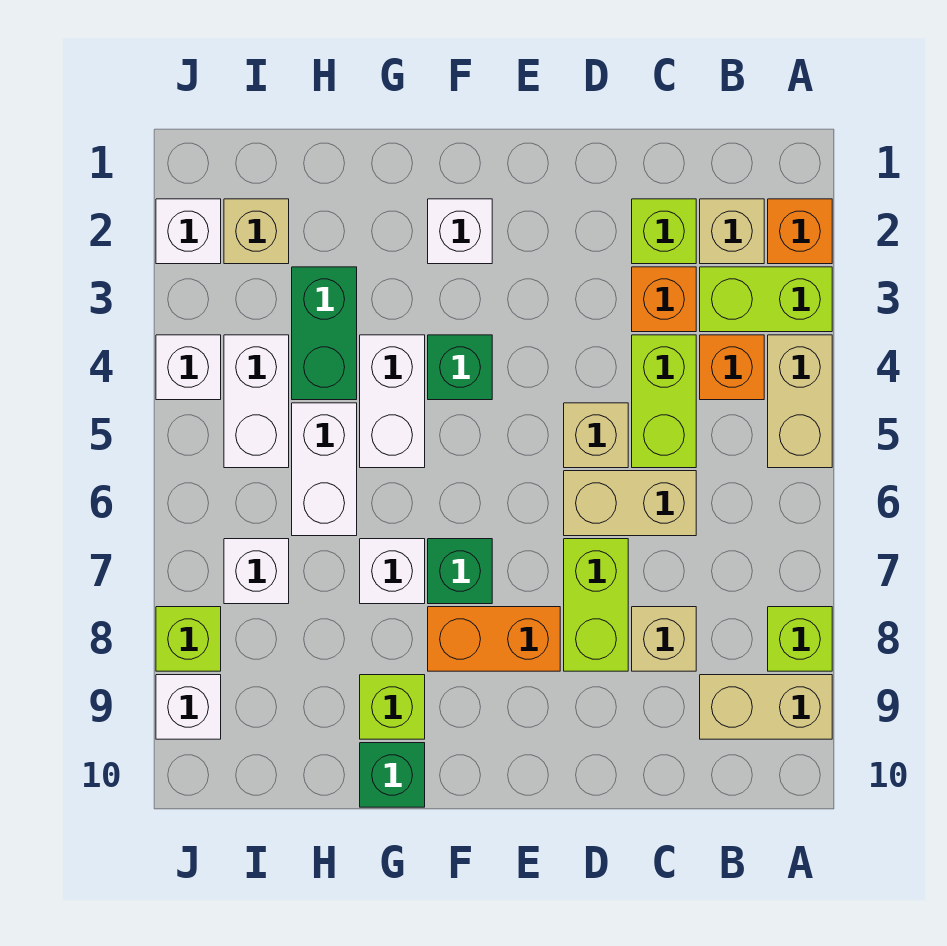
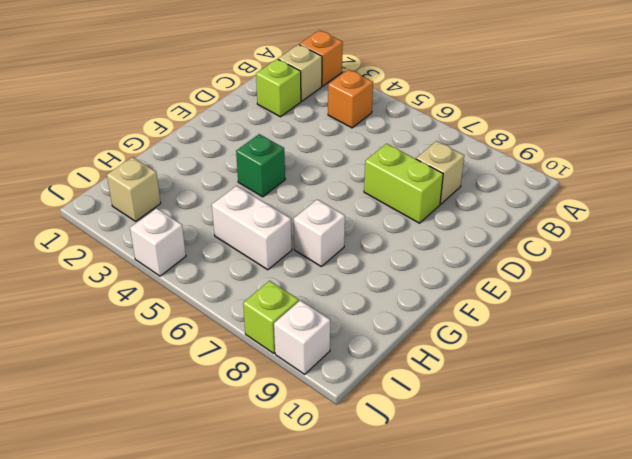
none -> lime 1x2 brick [700,267,832,332]
none -> tan 1x2 brick [768,335,832,468]
none -> lime 1x1 brick [768,607,832,671]
none -> tan 1x2 brick [700,675,832,739]

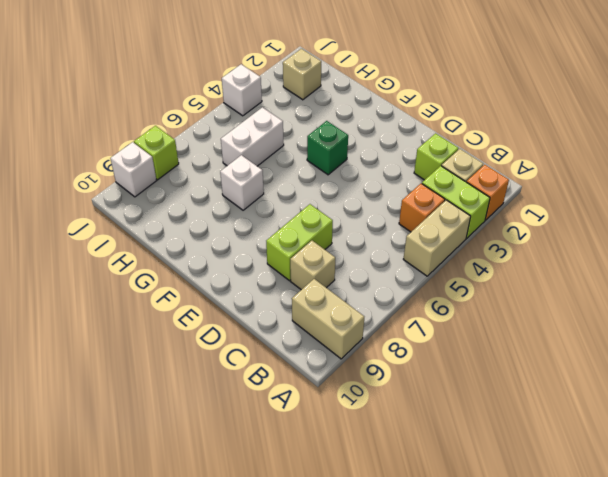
none -> lime 1x1 brick [768,607,832,671]
none -> orange 1x1 brick [632,267,696,332]
none -> lime 1x2 brick [632,335,696,468]
none -> tan 1x2 brick [564,471,696,536]

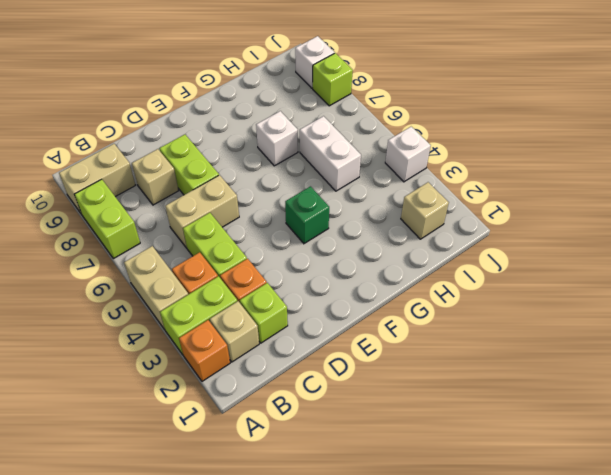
lime 1x2 brick [74,179,140,259] -> lime 1x1 brick [768,607,832,671]
none -> tan 1x1 brick [564,403,628,468]
none -> orange 1x2 brick [428,607,560,671]
none -> white 1x1 brick [428,199,492,264]
none -> green 1x1 brick [428,539,492,604]

